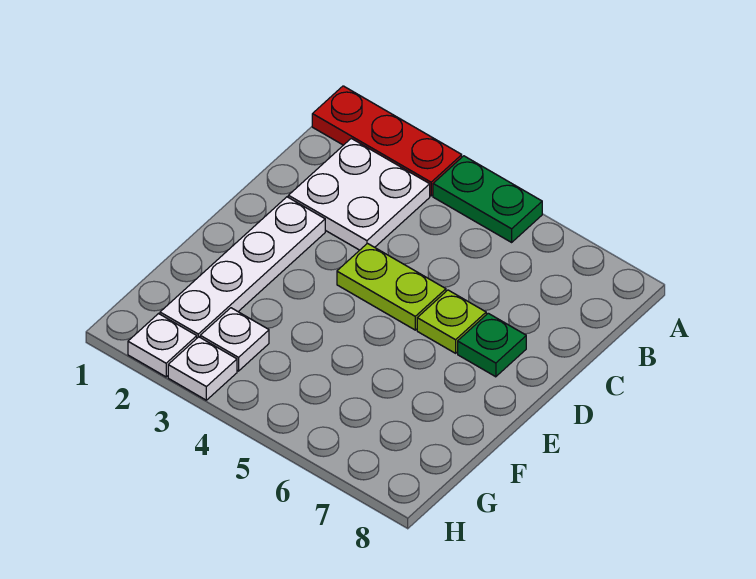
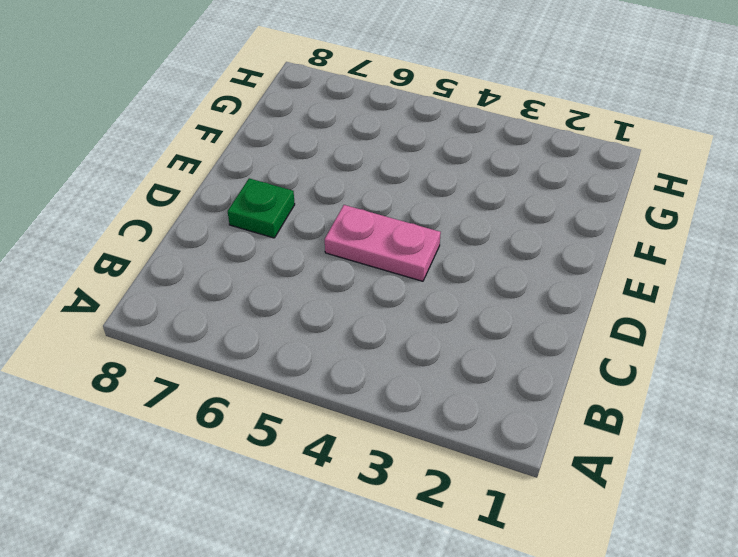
pink 1x2 plate [325,205,441,281] -> lime 1x2 plate [337,243,446,330]
none -> red 1x3 plate [312,86,462,196]
none -> green 1x2 plate [433,156,542,242]

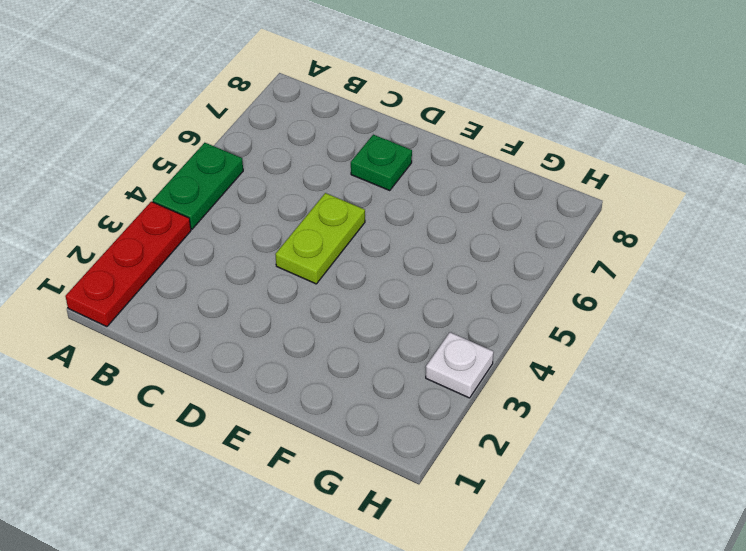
none -> white 2x2 plate [288,138,430,250]
none -> white 1x4 plate [160,197,325,338]

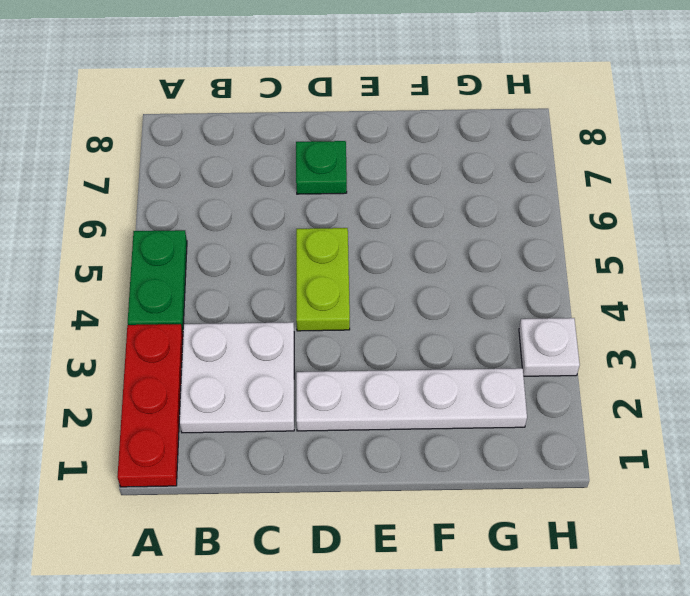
none -> lime 1x1 plate [417,290,486,353]
none -> white 1x1 plate [200,308,269,371]

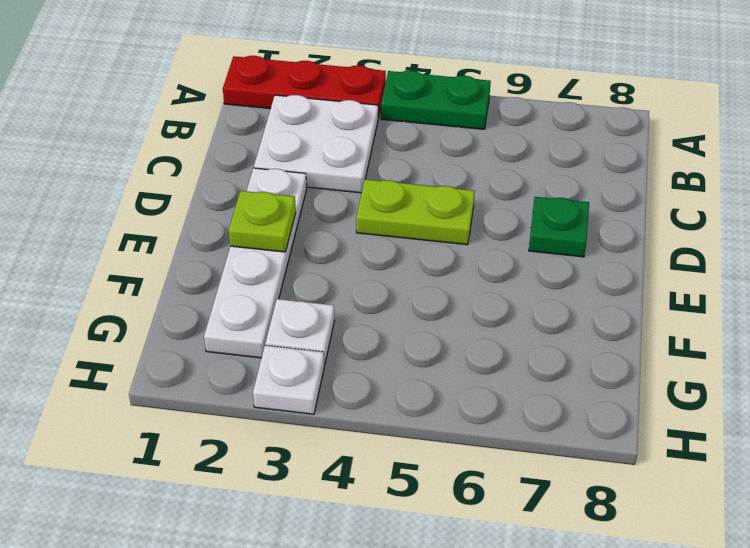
lime 1x1 plate [229,191,296,252] -> lime 1x1 plate moved to [417,290,486,353]
none -> white 1x1 plate [128,314,197,377]

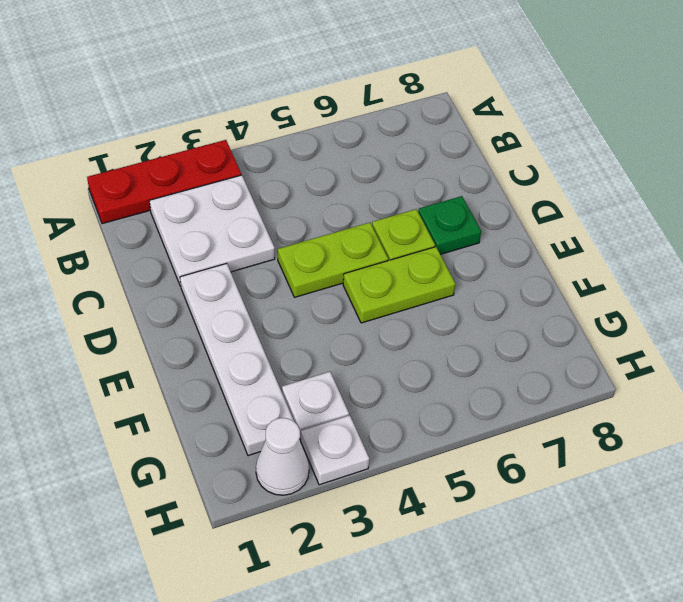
lime 1x2 plate [343,247,455,323] -> none
white 1x1 cone [256,418,309,495] -> white 1x1 plate [128,314,197,377]
none -> green 1x2 plate [433,156,542,242]

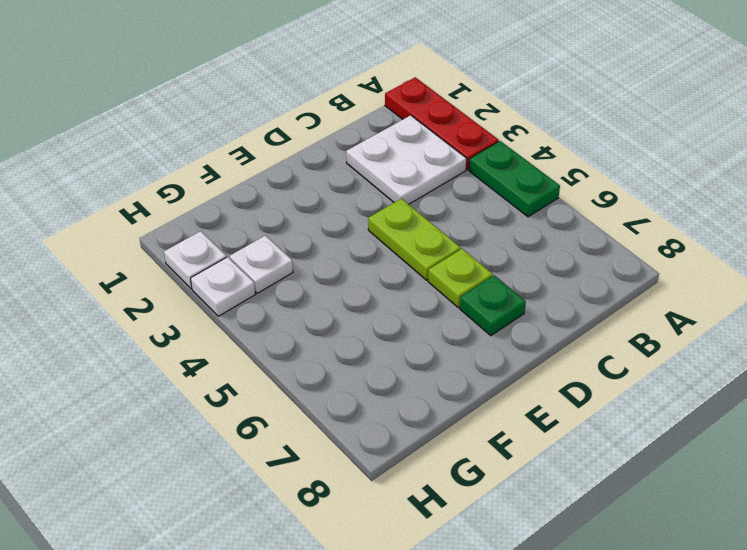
none -> white 1x4 plate [160,197,325,338]

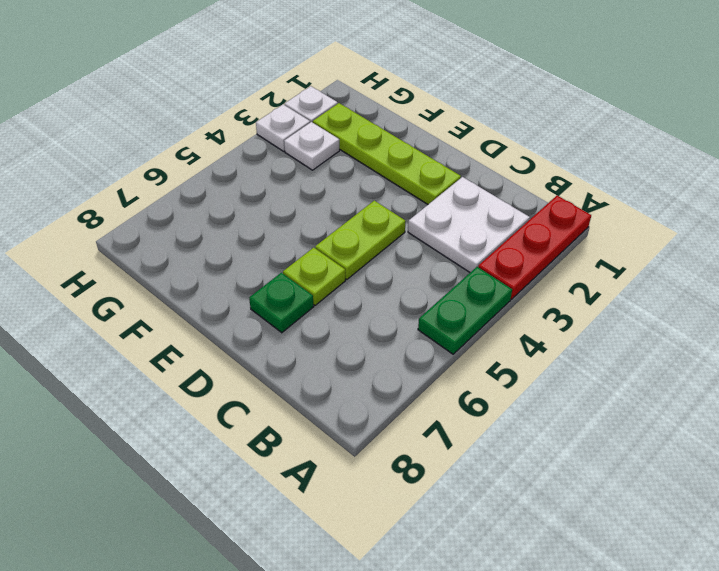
lime 1x4 plate [313,103,461,204] -> white 1x4 plate [160,197,325,338]

